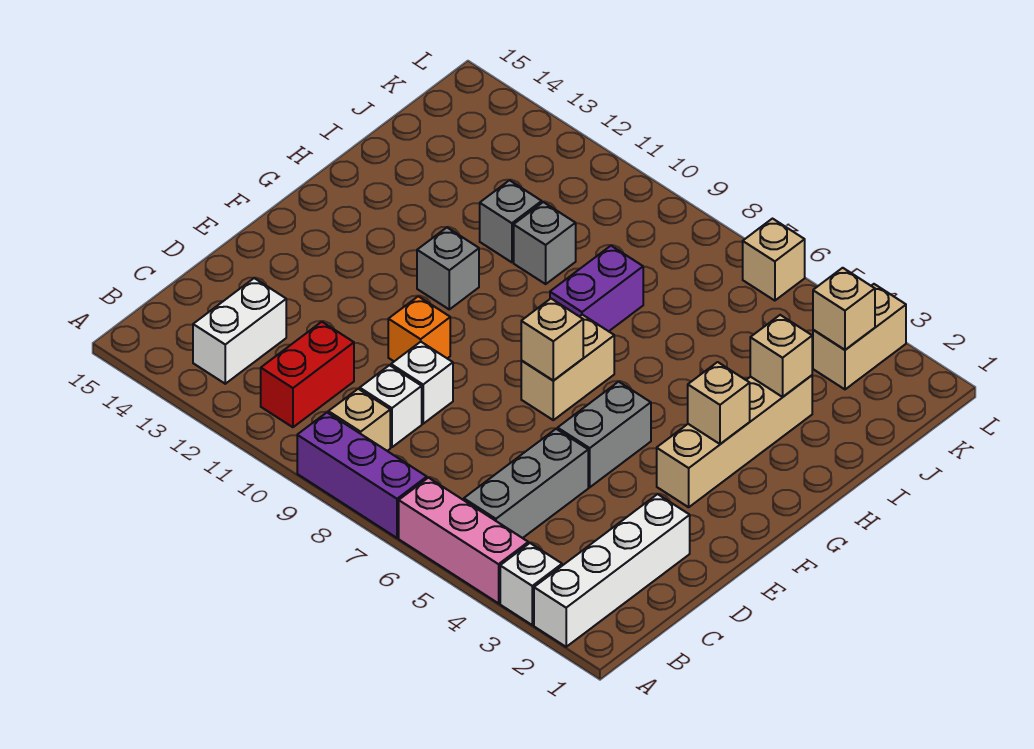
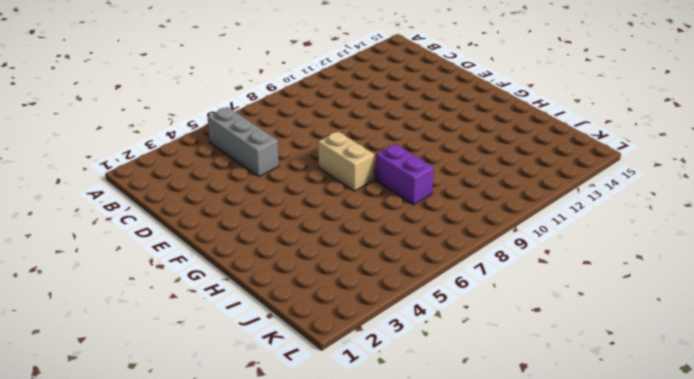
none -> white 1x4 brick [534,494,690,647]
none -> white 1x1 brick [500,543,562,625]
none -> pink 1x3 brick [399,478,528,603]

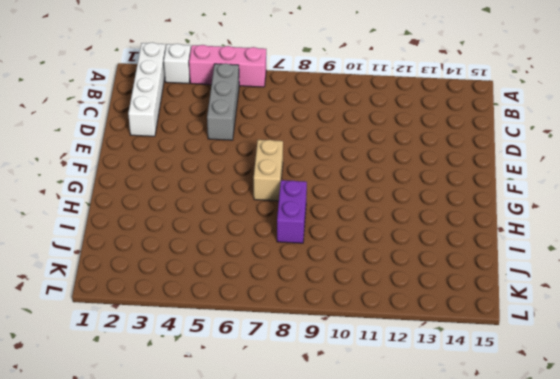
none -> purple 1x3 brick [297,413,427,538]
none -> tan 1x1 brick [328,389,390,451]
none -> red 1x2 brick [261,322,354,427]

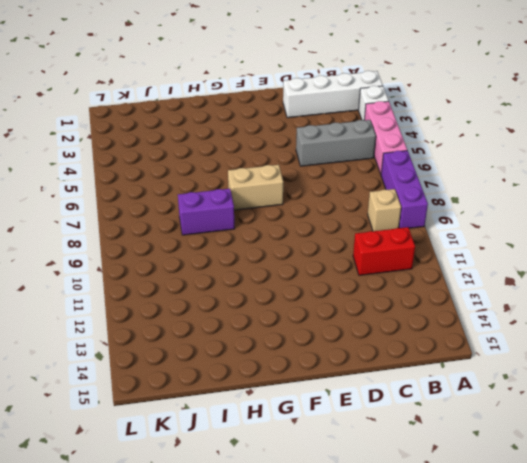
none -> white 1x2 brick [193,278,286,384]
none -> white 1x1 brick [360,365,422,447]
none -> white 1x1 brick [391,342,453,424]

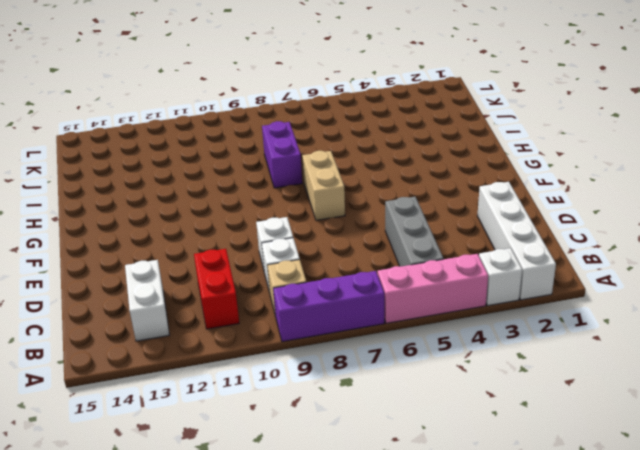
none -> grey 1x2 brick [558,382,651,487]
none -> orange 1x1 brick [388,296,450,361]
none -> tan 1x4 brick [657,375,812,507]

